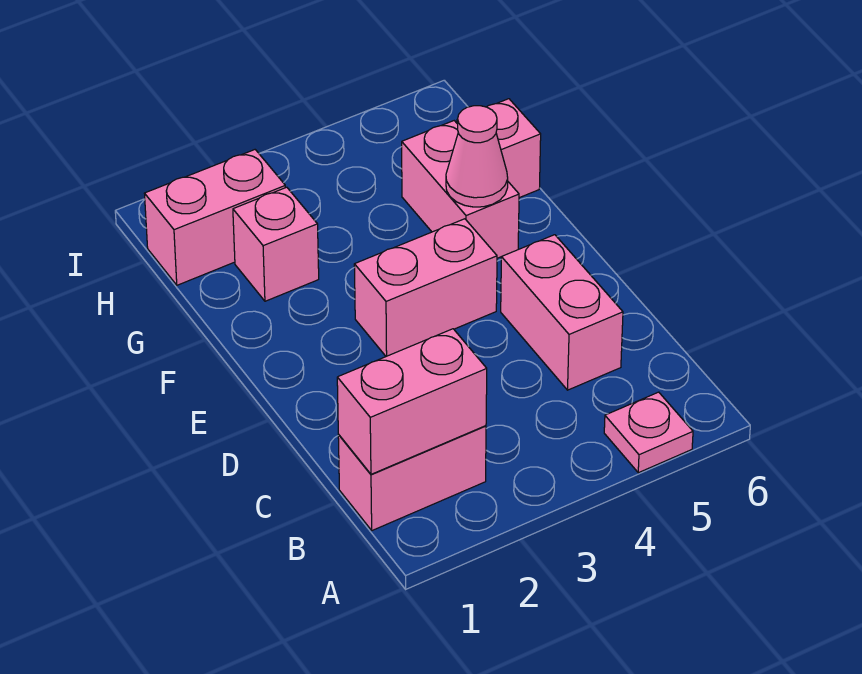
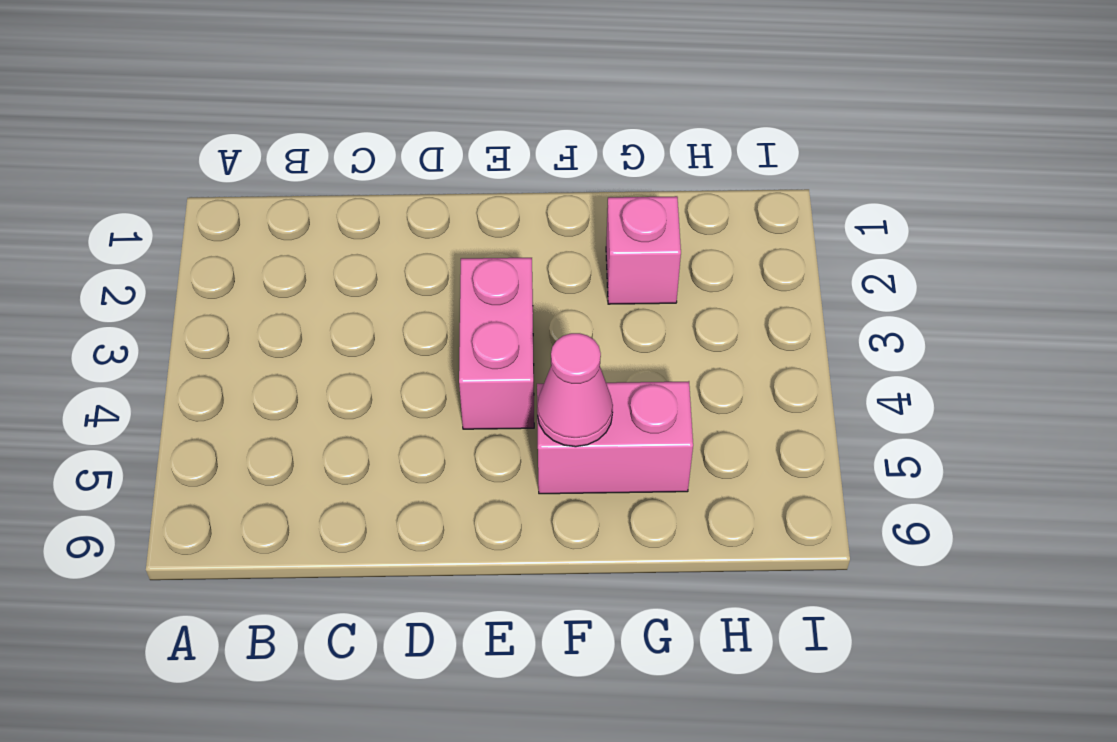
none -> pink 1x1 plate [604,392,693,473]
none -> pink 1x2 brick [338,426,486,530]

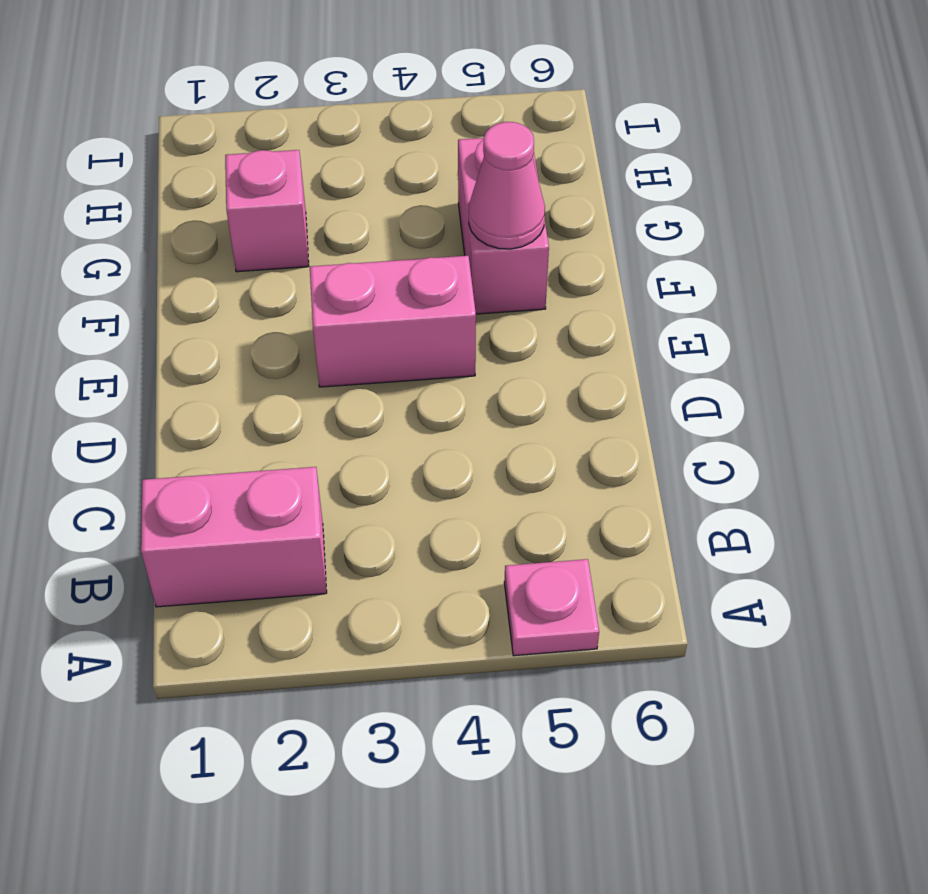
none -> pink 1x2 brick [501,235,623,390]
none -> pink 1x1 brick [457,99,541,198]

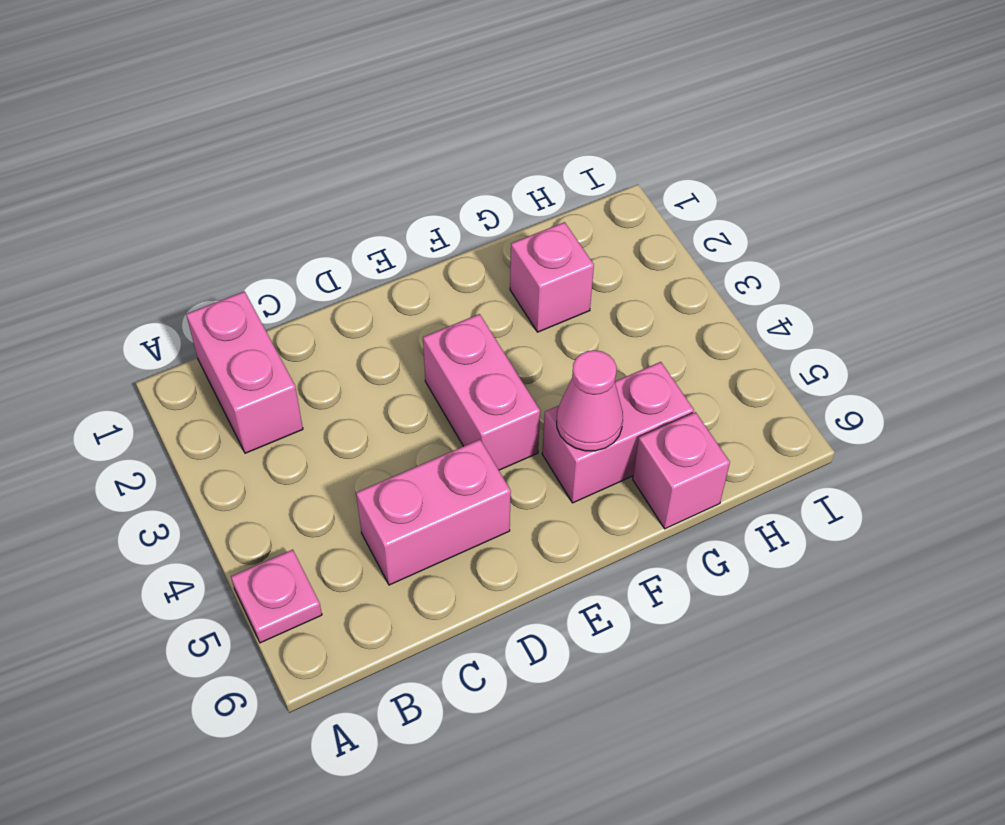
none -> pink 1x2 brick [145,150,285,285]
none -> pink 1x2 brick [337,329,487,474]

